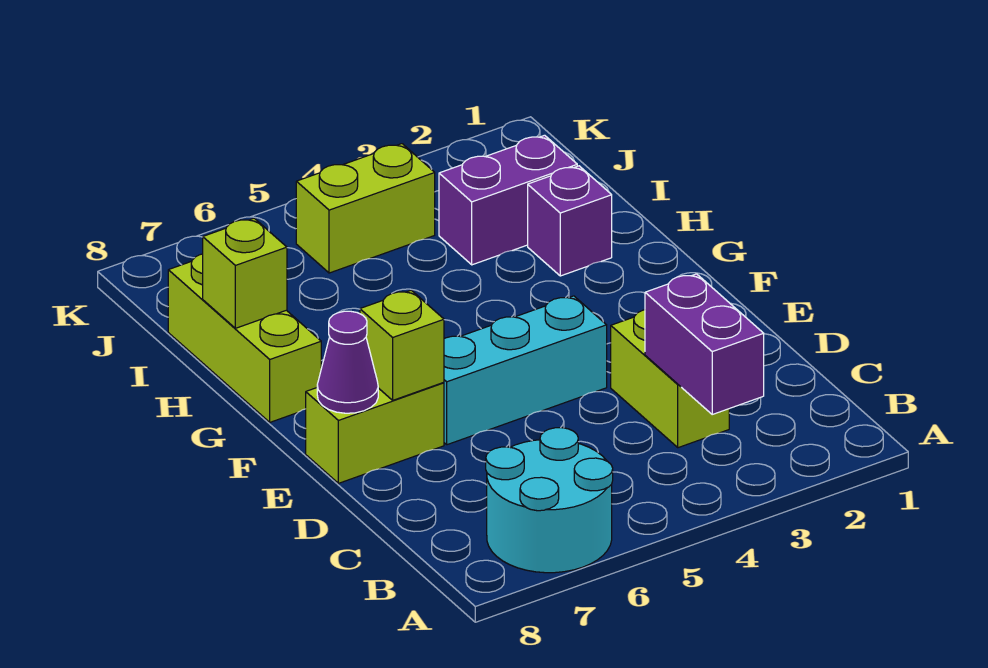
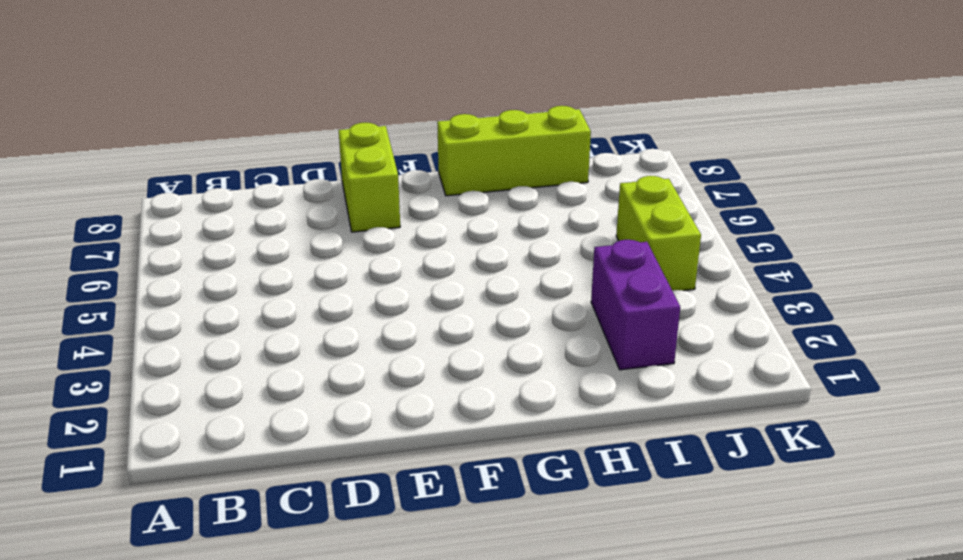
none -> cyan 2x2 round brick [486,428,613,573]
none -> lime 1x2 brick [611,310,729,448]
none -> cyan 1x3 brick [444,296,607,445]

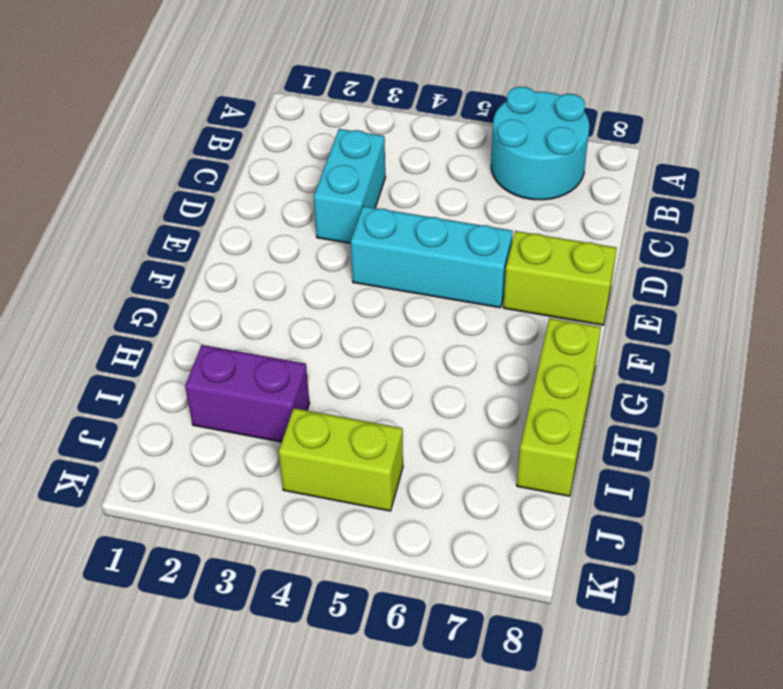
cyan 1x2 brick [314,129,385,243] -> lime 1x2 brick [611,310,729,448]
none -> purple 1x1 brick [528,166,612,276]
none -> purple 1x2 brick [645,274,764,414]
none -> lime 1x1 brick [360,290,444,400]

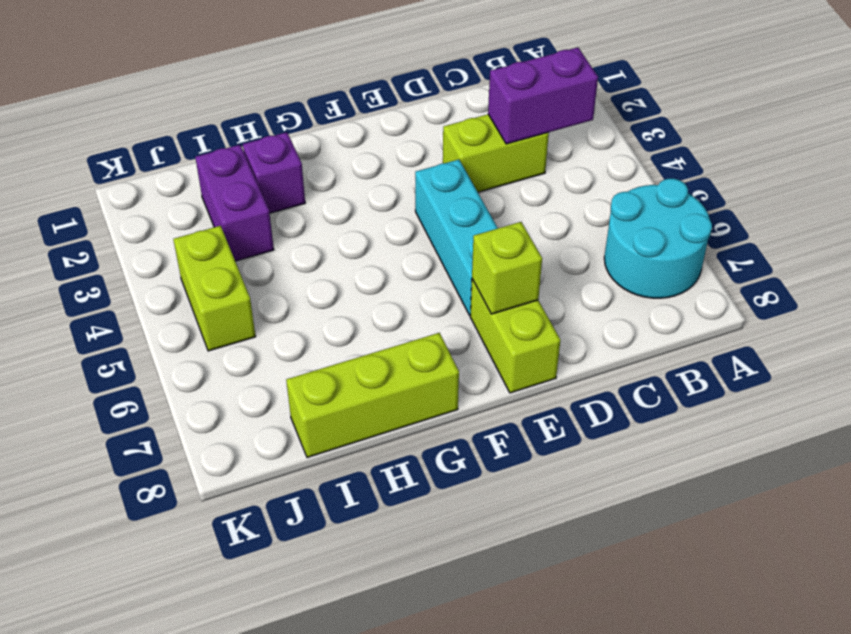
none -> purple 1x1 cone [317,311,378,413]
none -> lime 1x1 brick [203,218,287,328]

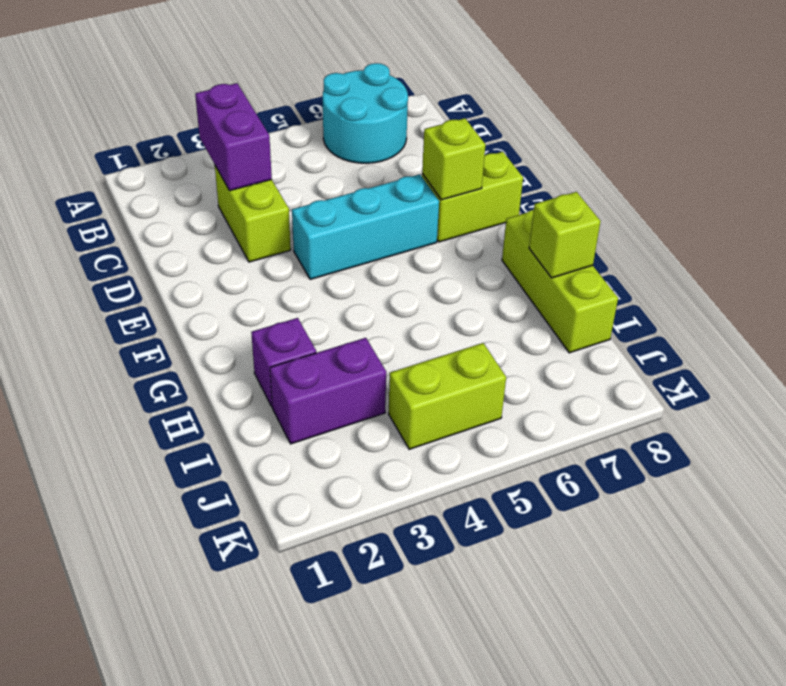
none -> purple 1x1 cone [317,311,378,413]

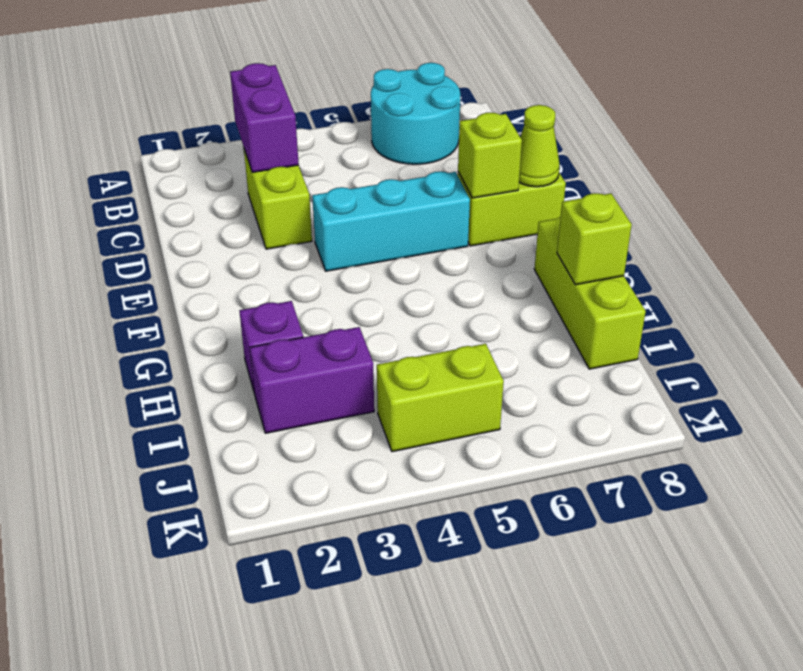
lime 1x1 cone [519,105,560,187] -> purple 1x1 cone [317,311,378,413]

